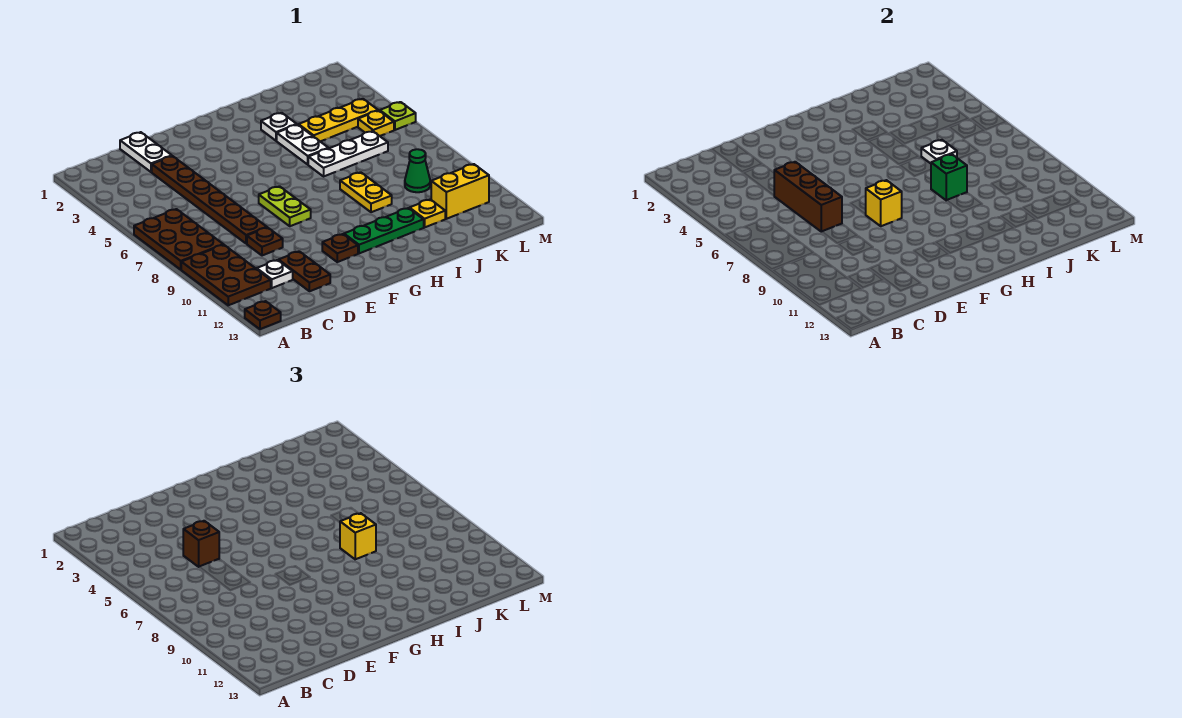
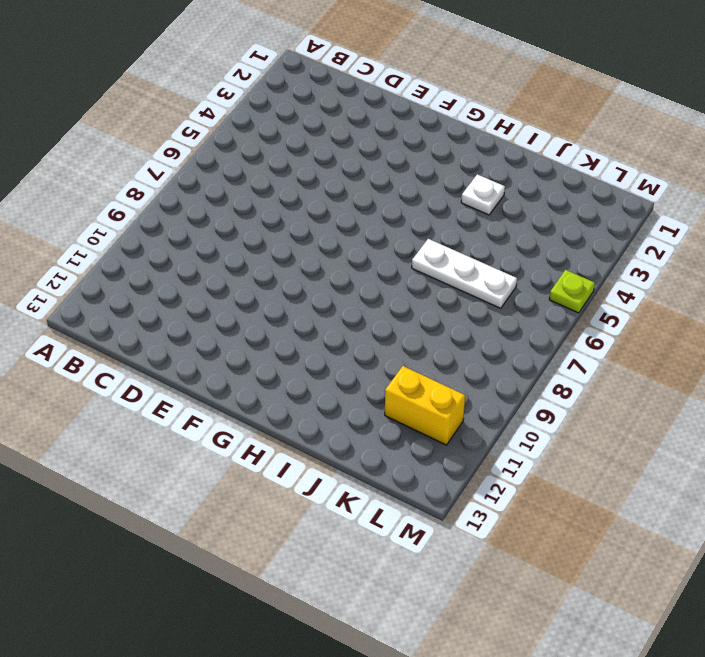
none -> brown 2x3 plate [134,209,223,269]
none -> brown 2x3 plate [181,245,271,305]
none -> brown 1x1 plate [245,301,281,329]

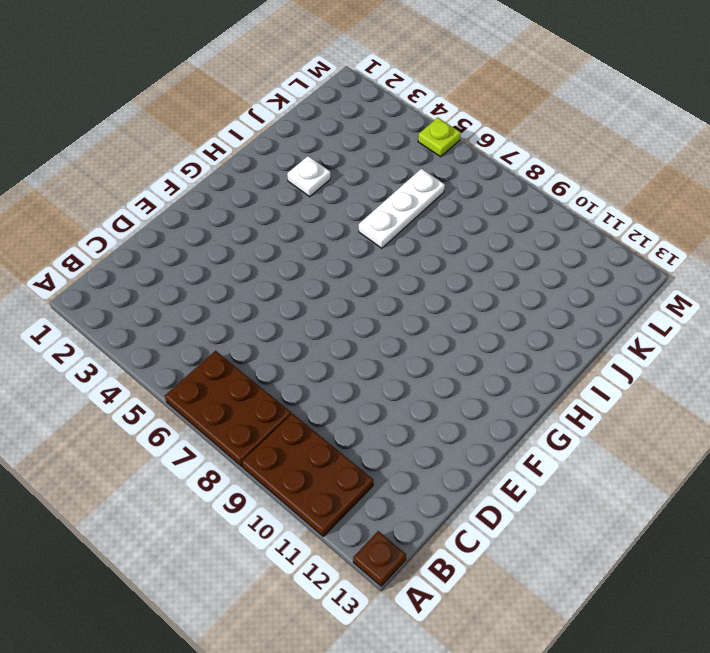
none -> white 1x1 plate [257,260,293,288]
none -> white 1x2 plate [120,132,172,172]
none -> brown 1x6 plate [152,156,267,244]

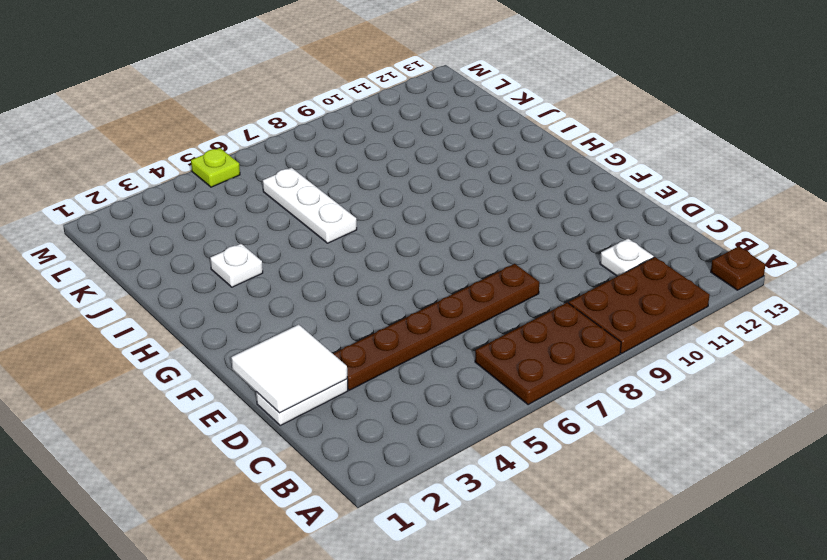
white 2x2 tile [231,325,347,413] -> none
none -> brown 1x1 plate [247,228,283,256]
none -> brown 1x2 plate [279,251,330,291]
none -> lime 1x2 plate [259,186,311,226]

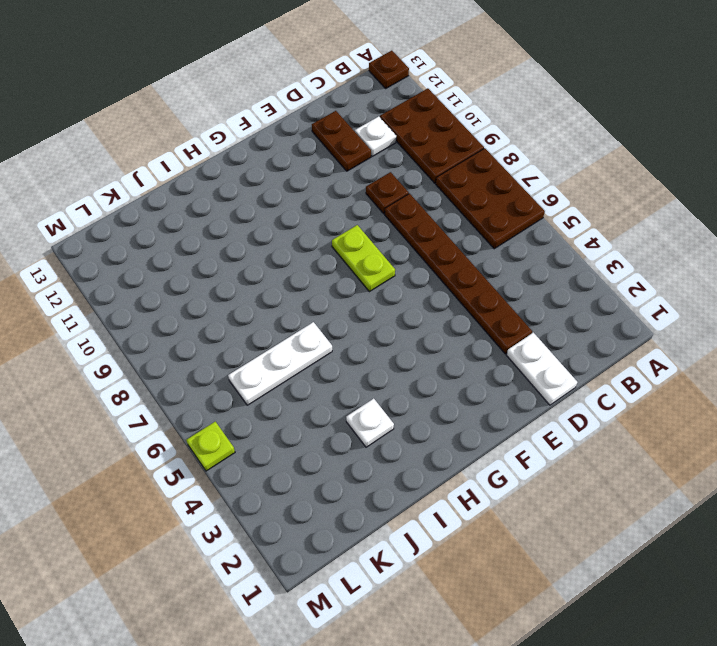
none -> brown 1x1 plate [322,234,358,262]
none -> green 1x3 plate [344,208,424,253]
none -> white 1x2 plate [277,125,328,164]

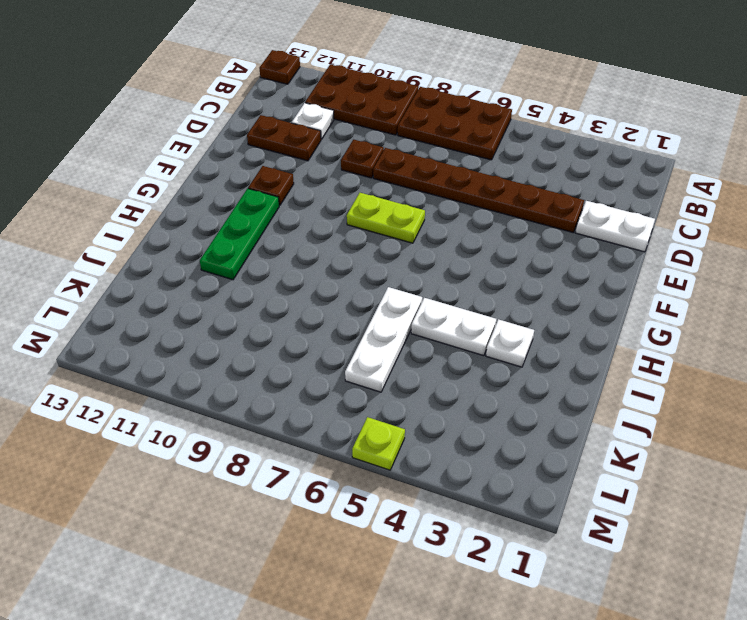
none -> yellow 1x2 plate [340,172,392,212]
none -> yellow 1x3 plate [299,99,378,142]
none -> yellow 1x1 plate [409,199,445,227]

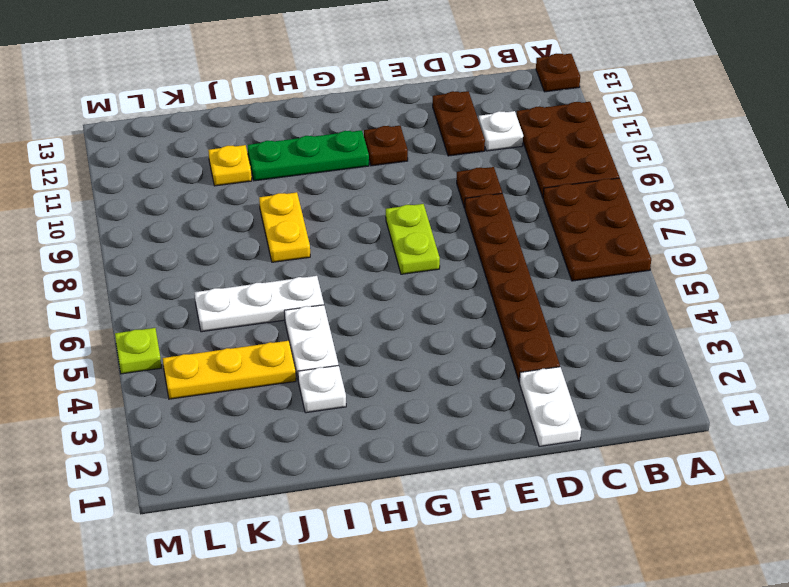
none -> green 1x1 cone [405,149,430,192]
none -> yellow 1x2 brick [431,164,489,219]
none -> yellow 1x1 plate [358,111,394,136]

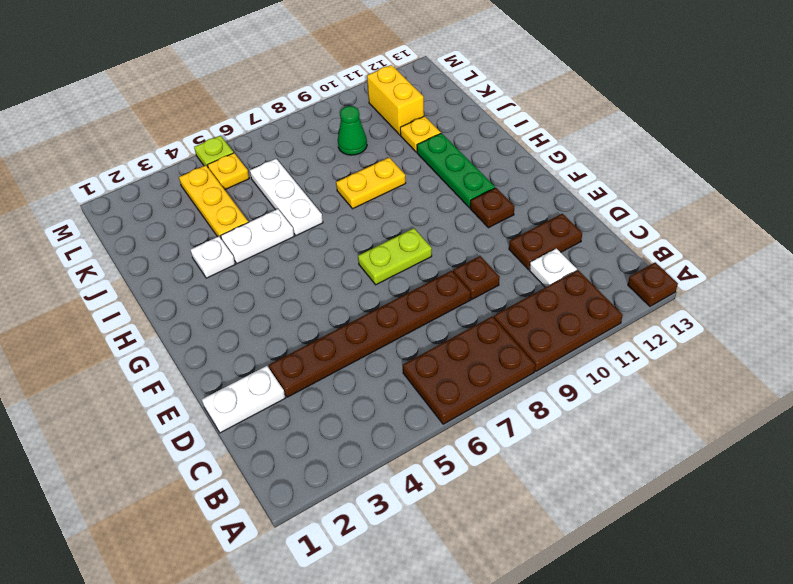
none -> brown 1x3 brick [774,162,842,232]
none -> yellow 1x1 brick [865,180,902,226]
none -> green 1x1 brick [931,154,967,200]

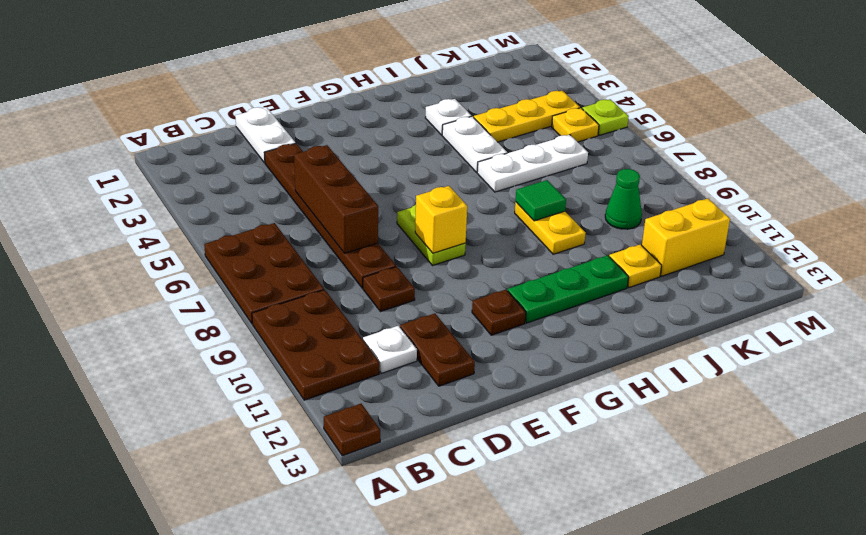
green 1x1 tile [516,180,566,221] -> green 1x1 brick [931,154,967,200]
none -> white 1x1 plate [921,140,957,163]
none -> brown 1x1 brick [183,521,219,567]
none -> yellow 1x1 brick [340,513,376,559]

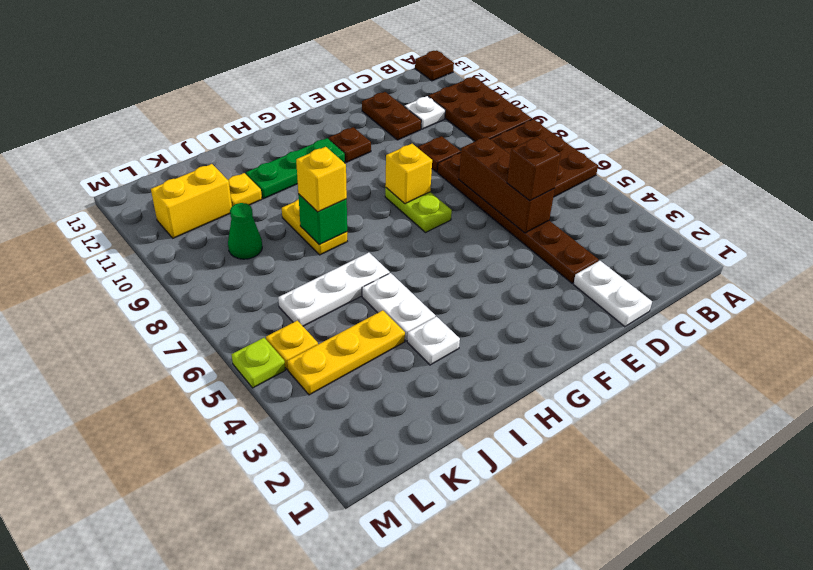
none -> white 1x1 plate [921,140,957,163]

